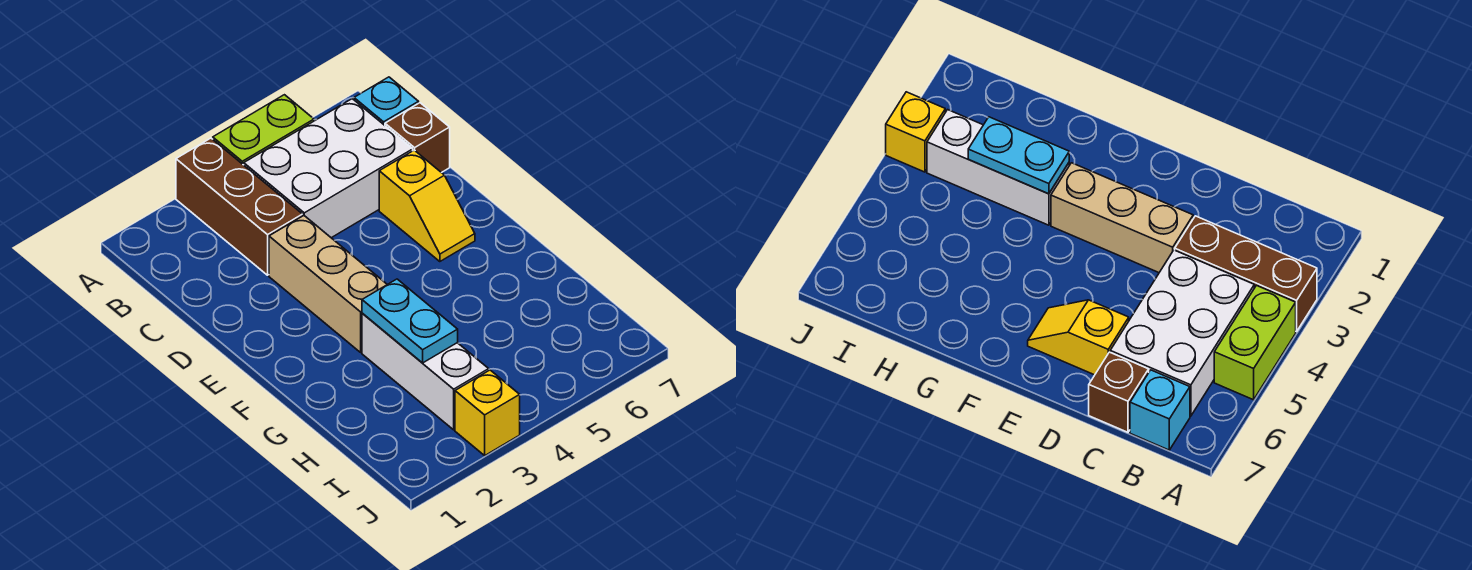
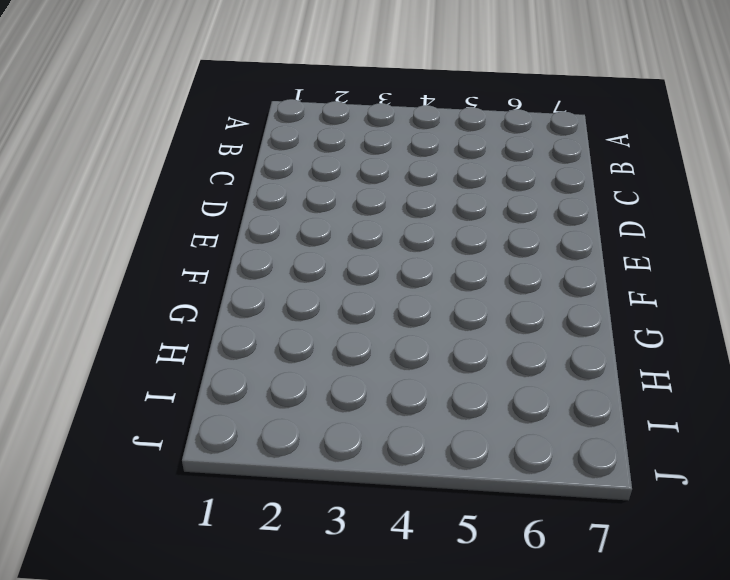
none -> brown 1x3 brick [176,138,303,275]
none -> lime 1x2 brick [213,95,314,165]

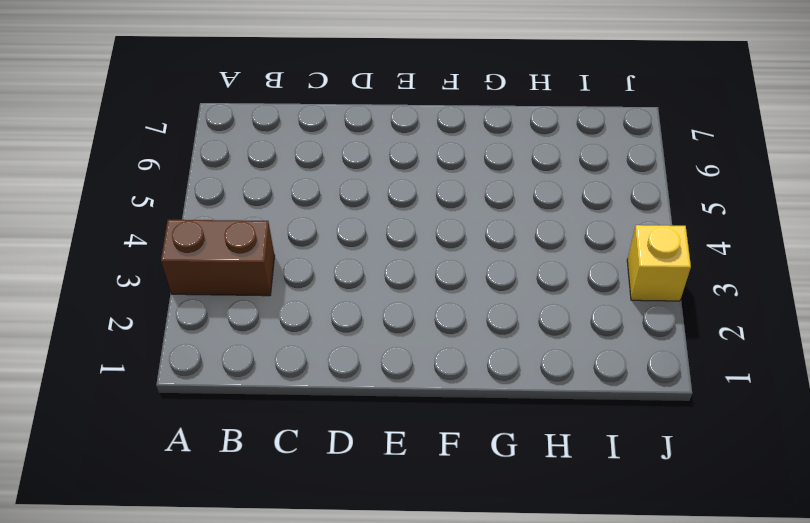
brown 1x2 brick [161,220,275,296] -> brown 1x3 brick [176,138,303,275]
none -> lime 1x2 brick [213,95,314,165]
none -> white 2x3 brick [244,99,413,238]

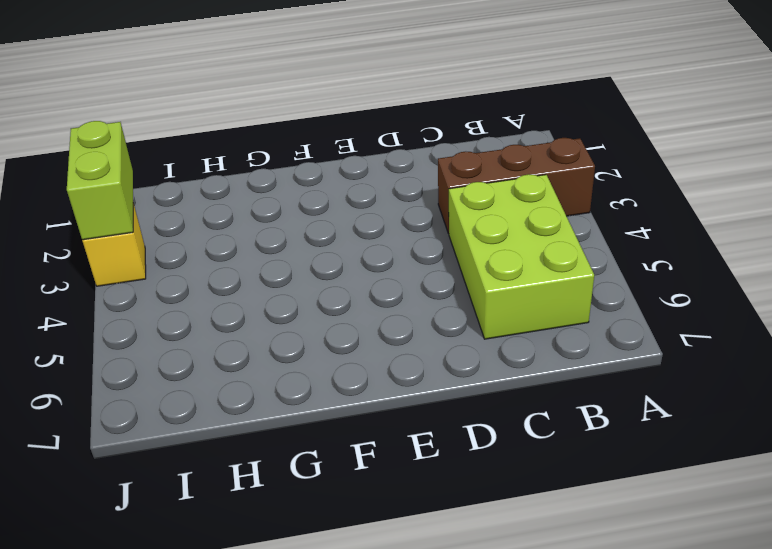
lime 2x3 brick [449,174,594,339] -> white 2x3 brick [244,99,413,238]
lime 1x2 brick [67,121,133,240] -> lime 1x2 brick moved to [213,95,314,165]
none -> cyan 1x1 brick [354,77,419,125]
none -> brown 1x1 brick [385,103,450,173]

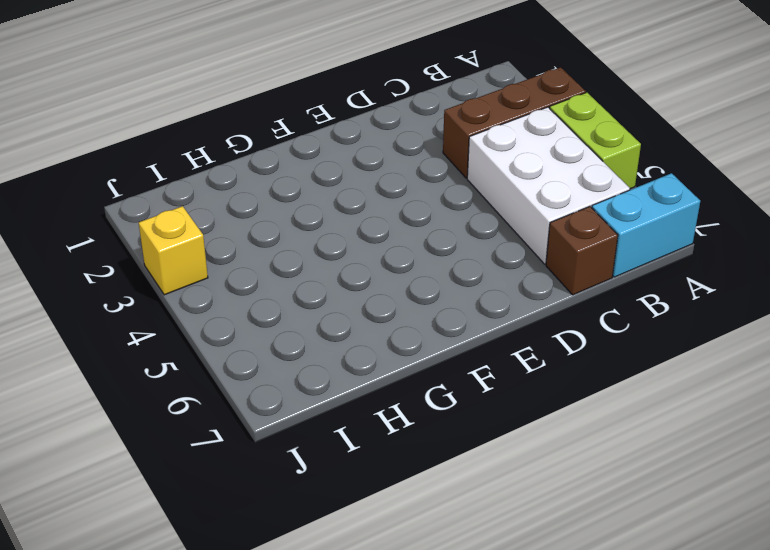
cyan 1x2 brick [592,173,700,277] -> cyan 1x1 brick [354,77,419,125]
none -> tan 1x3 brick [269,216,387,352]
none -> yellow 1x2 slope [379,150,475,262]

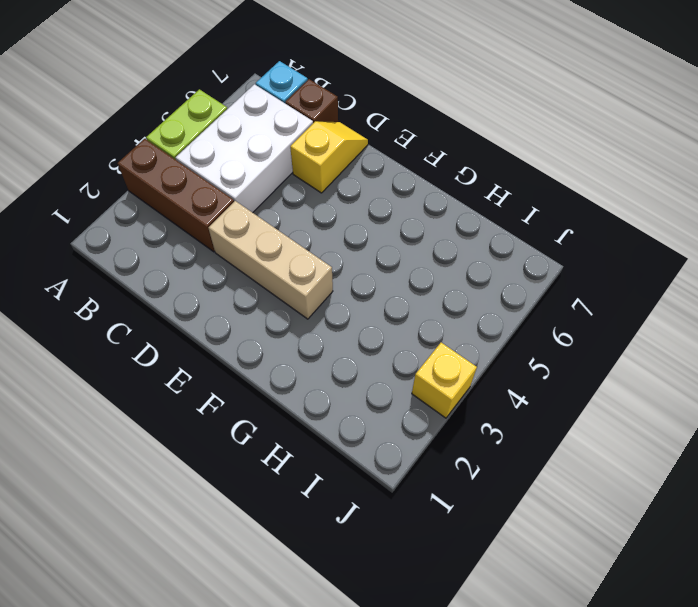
yellow 1x2 slope [290,121,368,193] -> yellow 1x2 slope turned to [379,150,475,262]
none -> white 1x3 brick [362,313,489,430]
none -> cyan 1x2 plate [362,279,458,363]

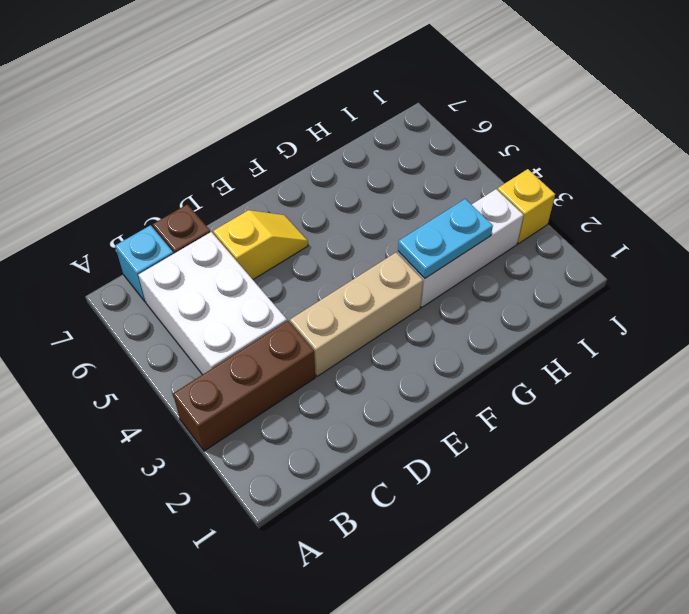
none -> lime 1x2 brick [213,95,314,165]

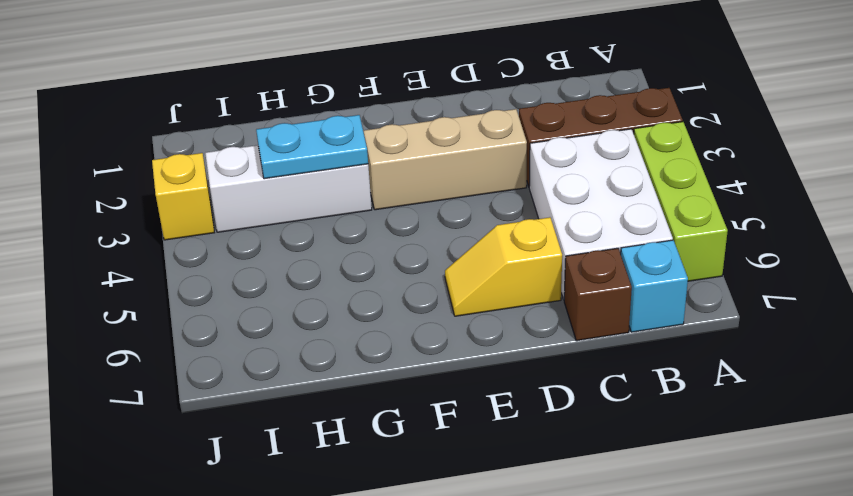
lime 1x3 brick [634,122,728,281] -> lime 1x2 brick [213,95,314,165]

